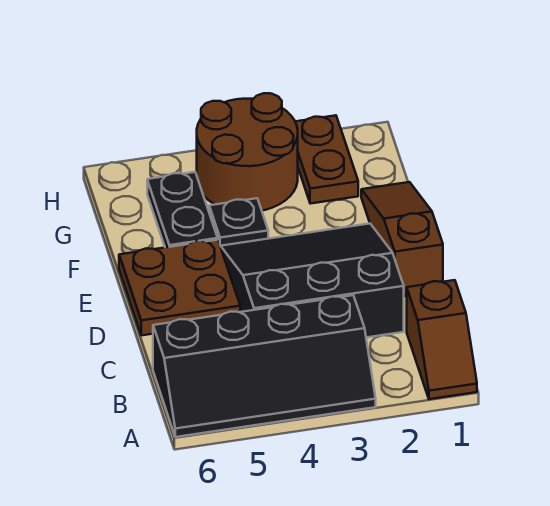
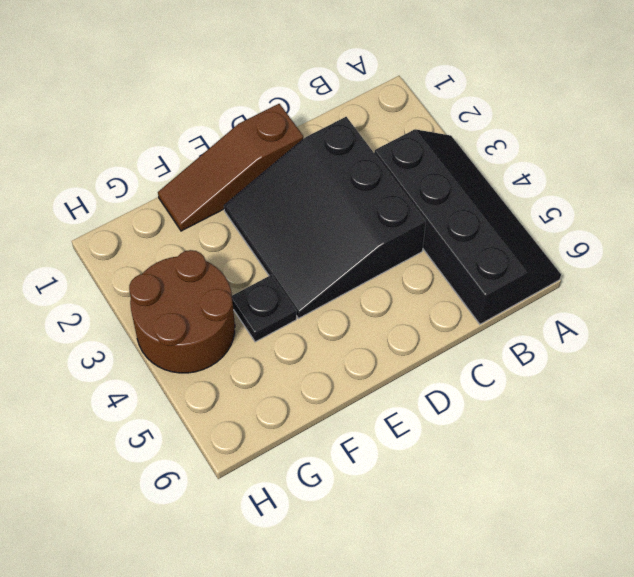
none -> brown 1x2 slope [407,280,477,399]
none -> brown 2x2 plate [119,240,240,335]

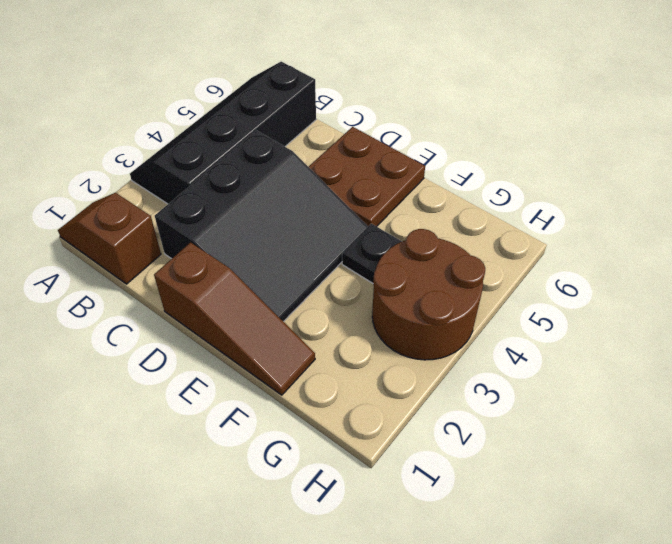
none -> black 1x2 plate [147,172,218,247]
none -> brown 1x2 plate [295,115,358,204]

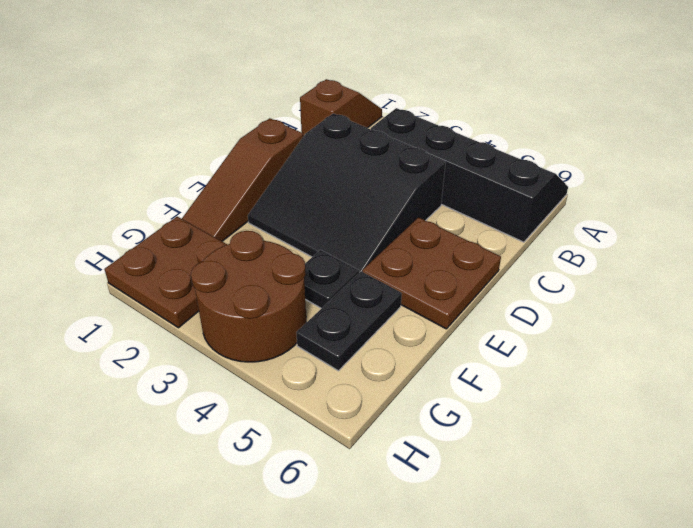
brown 2x2 plate [105,217,227,328] -> brown 1x2 plate [295,115,358,204]

